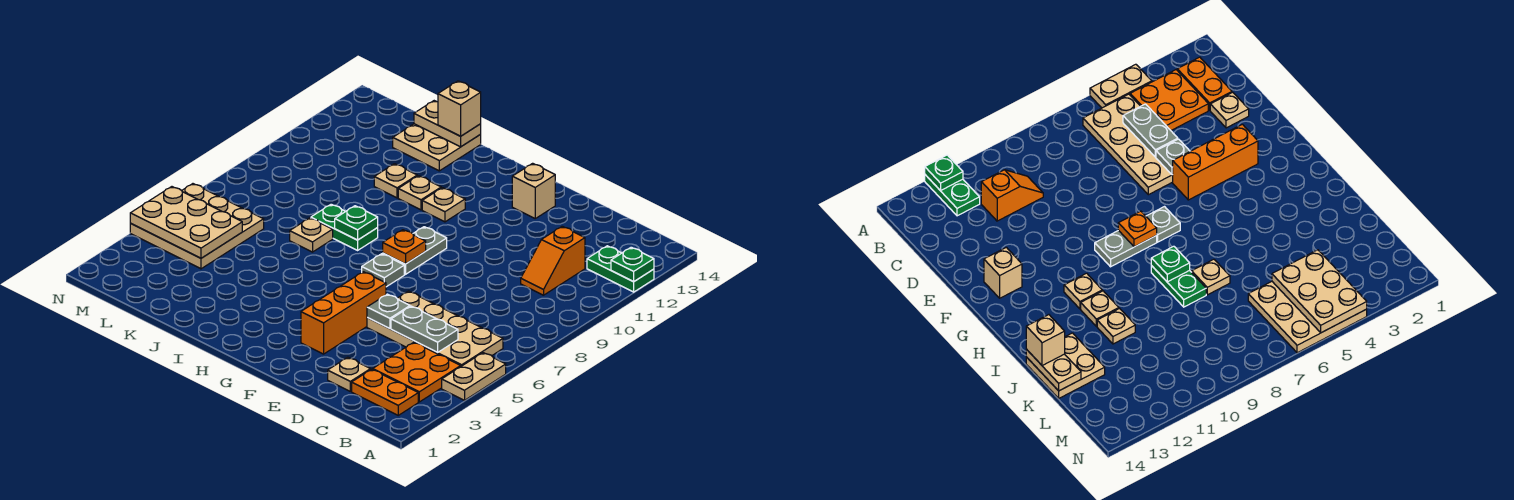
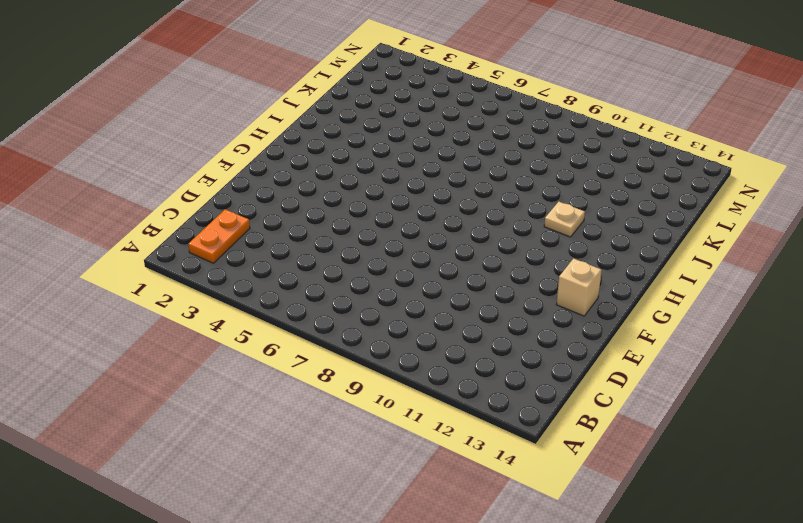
none -> tan 1x2 plate [442,353,506,400]
none -> green 1x2 plate [587,246,654,292]
none -> orange 2x2 plate [373,342,461,402]

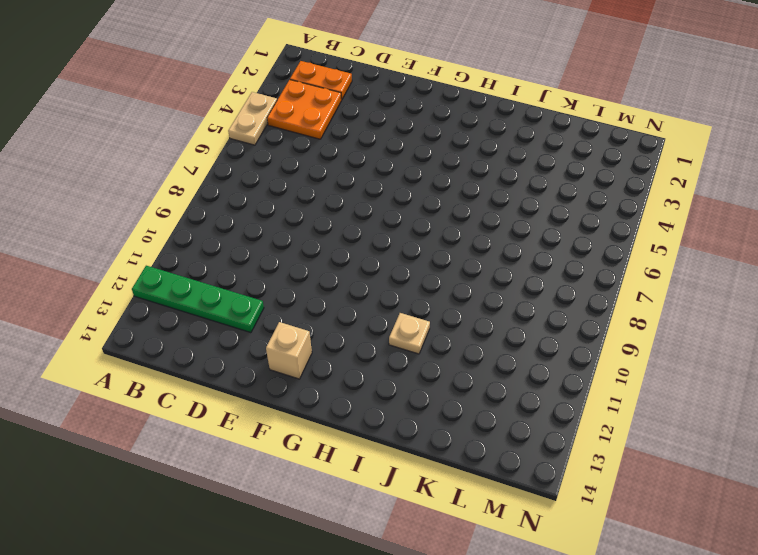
green 1x4 plate [132,266,264,333] -> green 1x2 plate [587,246,654,292]
none -> tan 2x4 plate [367,291,503,366]
none -> orange 1x2 slope [521,226,585,295]
none -> tan 1x1 plate [328,357,371,391]

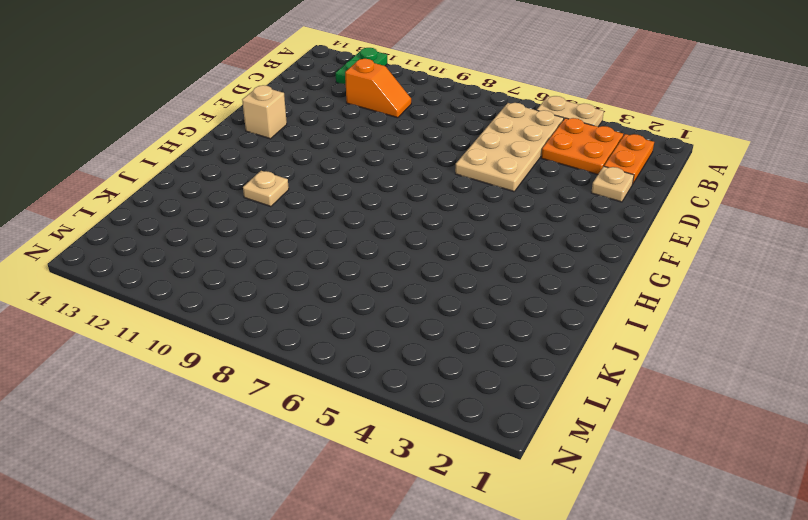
none -> orange 1x3 brick [301,272,386,354]
none -> grey 1x1 plate [362,254,404,287]
none -> grey 1x2 plate [383,227,447,274]

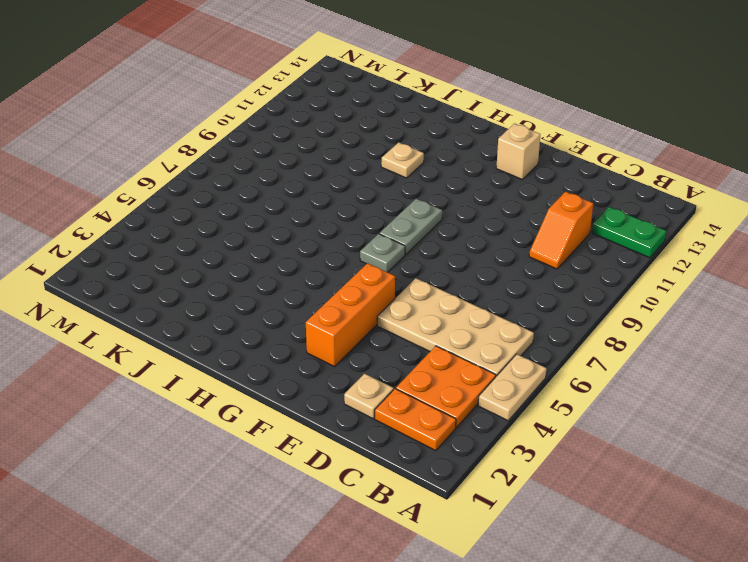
none -> tan 1x1 plate [422,188,465,222]
none -> green 1x2 plate [311,204,378,250]
none -> tan 1x1 plate [290,218,333,252]

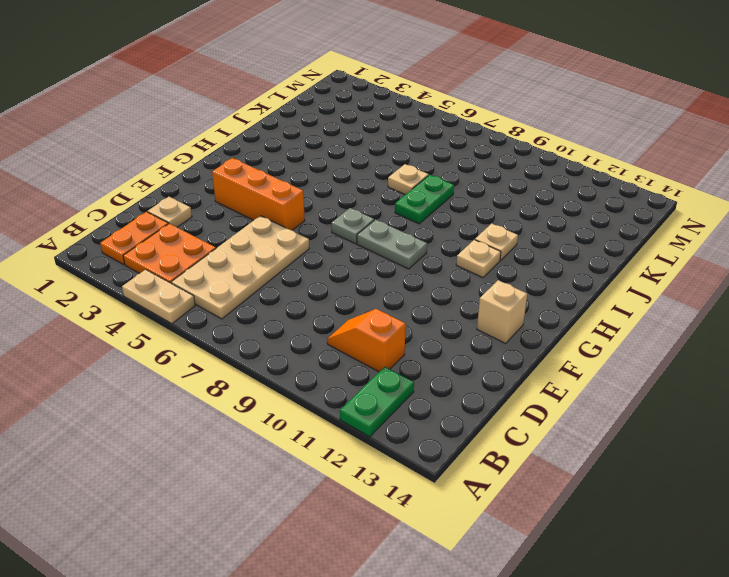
none -> tan 1x1 plate [374,164,417,198]
none -> tan 2x2 plate [393,124,481,171]
none -> tan 3x3 plate [130,184,264,269]

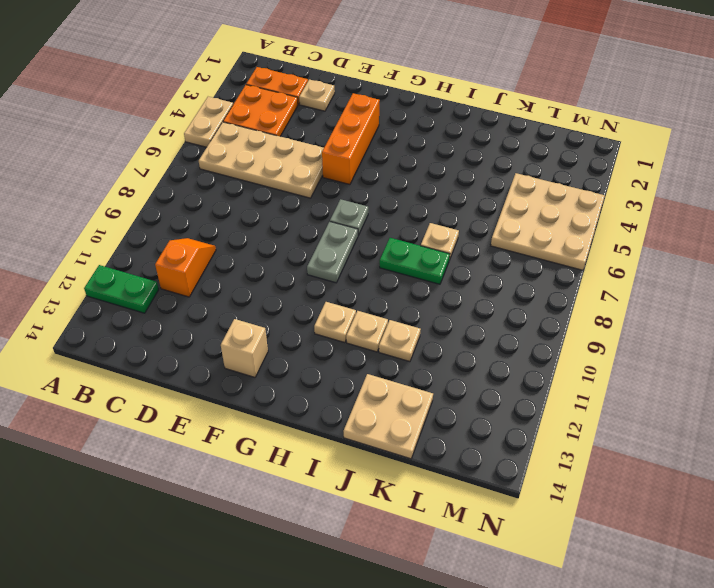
none -> green 1x1 plate [611,247,654,282]
none -> grey 1x2 plate [391,306,458,352]
none -> grey 1x1 plate [367,294,410,329]

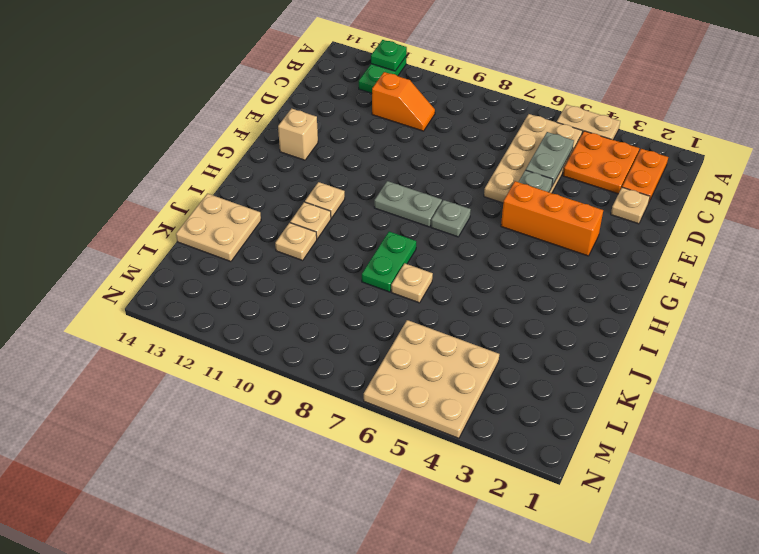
none -> orange 1x1 plate [383,230,426,264]
none -> green 1x1 plate [335,206,378,240]
none -> tan 1x2 plate [414,101,481,147]

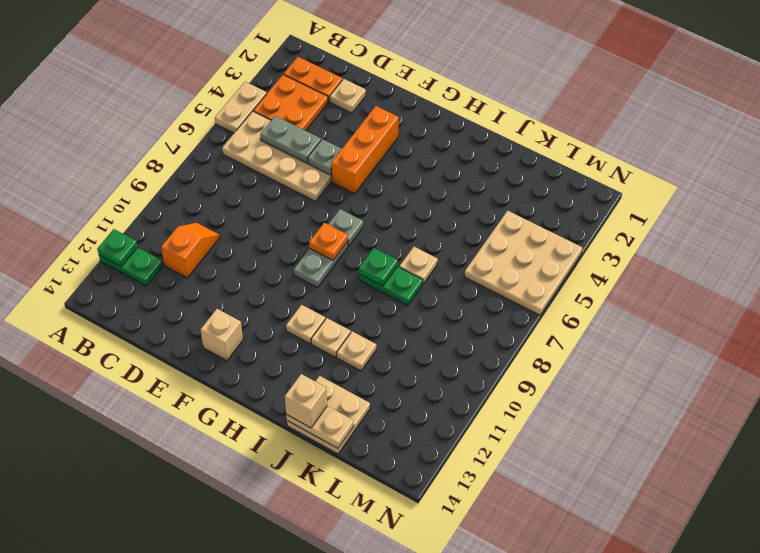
none -> tan 2x3 plate [130,187,242,258]

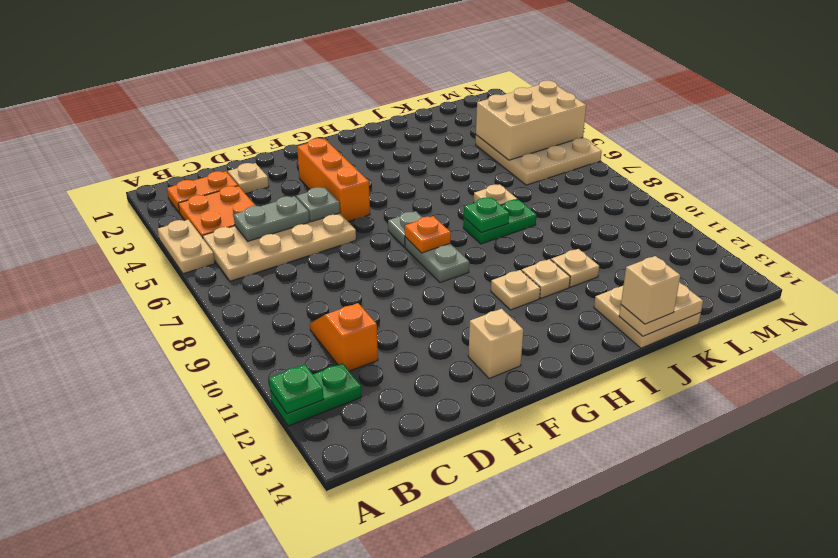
tan 2x3 brick [476,81,586,160] -> tan 2x3 plate [130,187,242,258]

